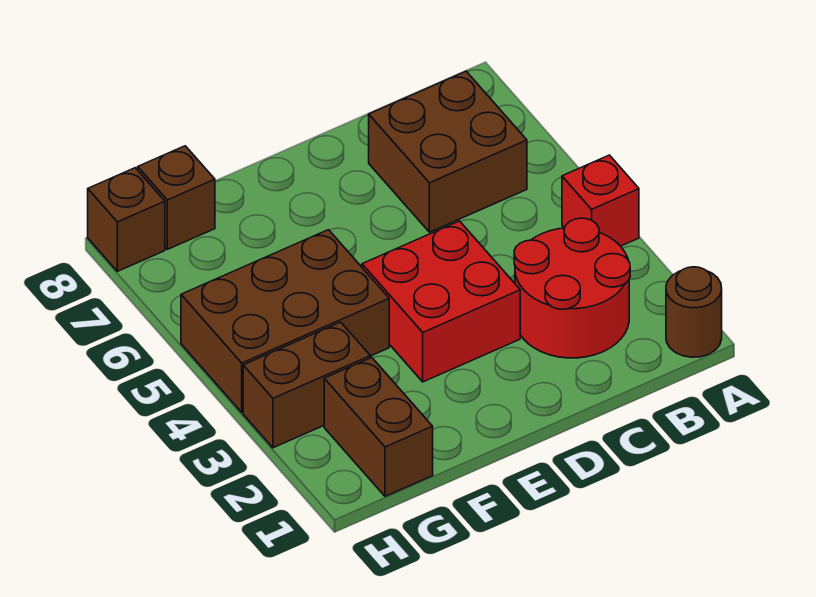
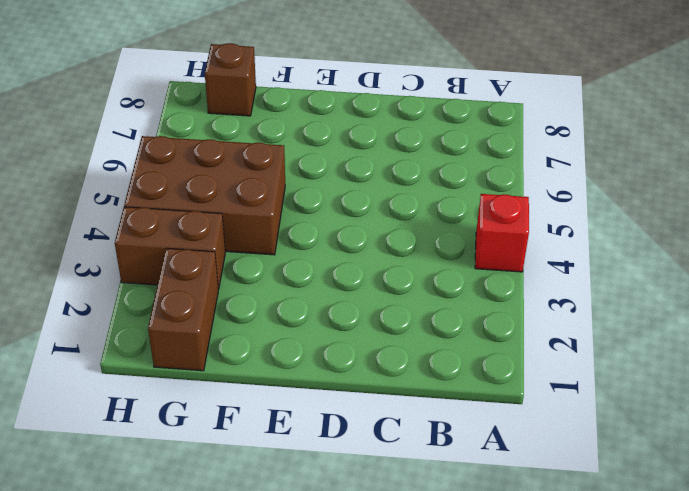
none -> brown 1x1 round brick [666,267,722,357]
none -> red 2x2 round brick [514,218,630,358]

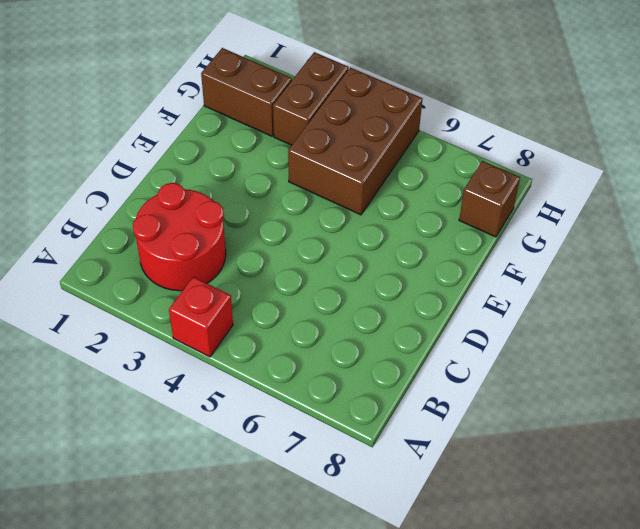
none -> brown 1x1 round brick [666,267,722,357]
none -> brown 2x2 brick [369,71,527,232]

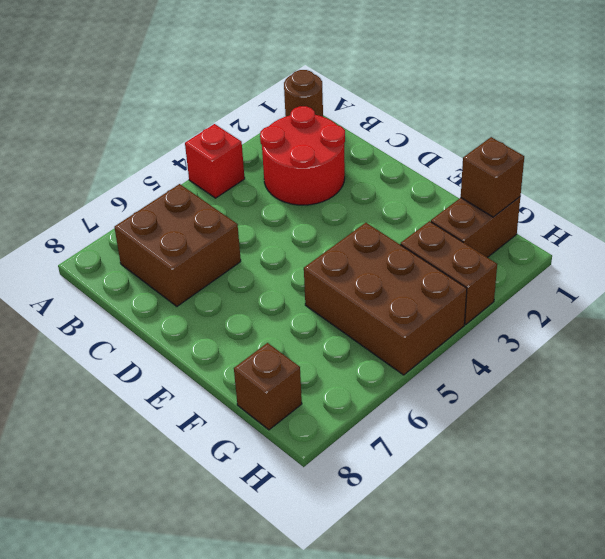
brown 1x1 brick [461,137,524,217] -> brown 1x1 brick moved to [88,168,165,271]
none -> red 2x2 brick [362,221,520,382]

